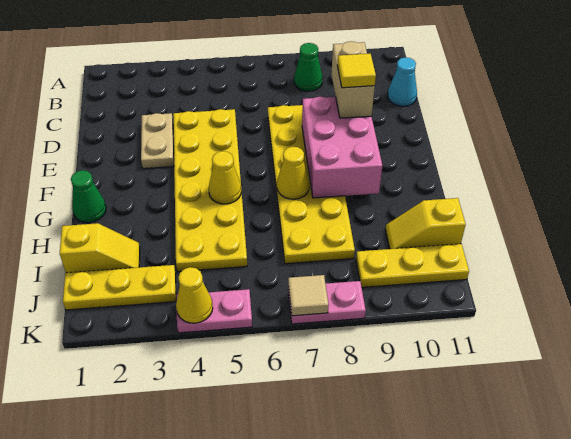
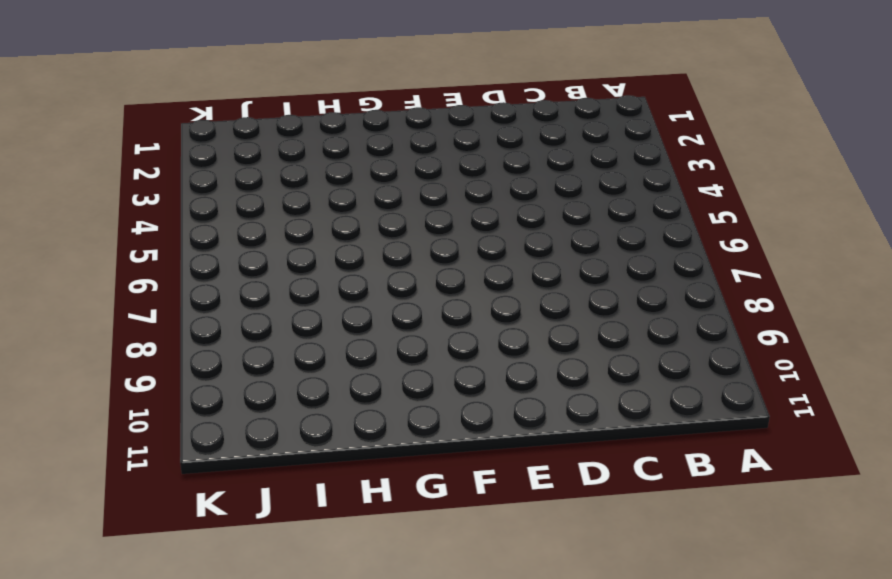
none -> green 1x1 cone [294,43,323,91]
none -> cyan 1x1 cone [388,57,417,106]
none -> tan 1x2 plate [141,113,174,169]

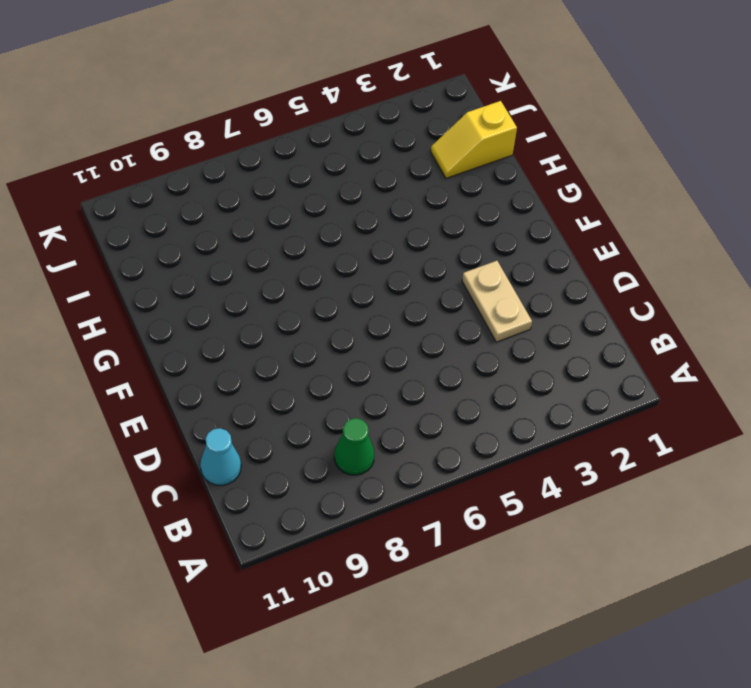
none -> yellow 2x6 plate [173,109,247,272]
none -> yellow 2x6 plate [268,105,355,264]
none -> green 1x1 cone [71,170,106,223]

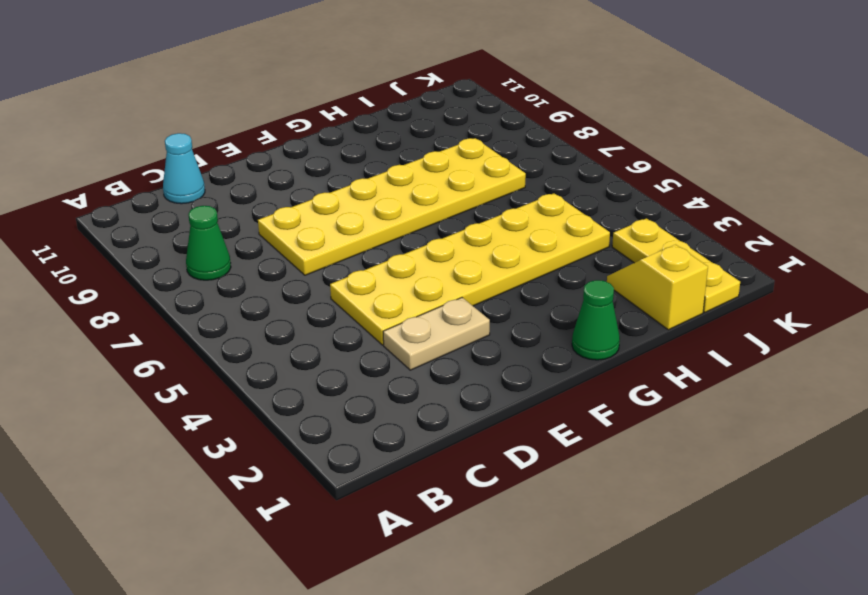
none -> yellow 1x2 slope [385,198,466,249]
none -> yellow 1x3 plate [356,244,469,287]
none -> pink 1x2 plate [176,289,252,333]

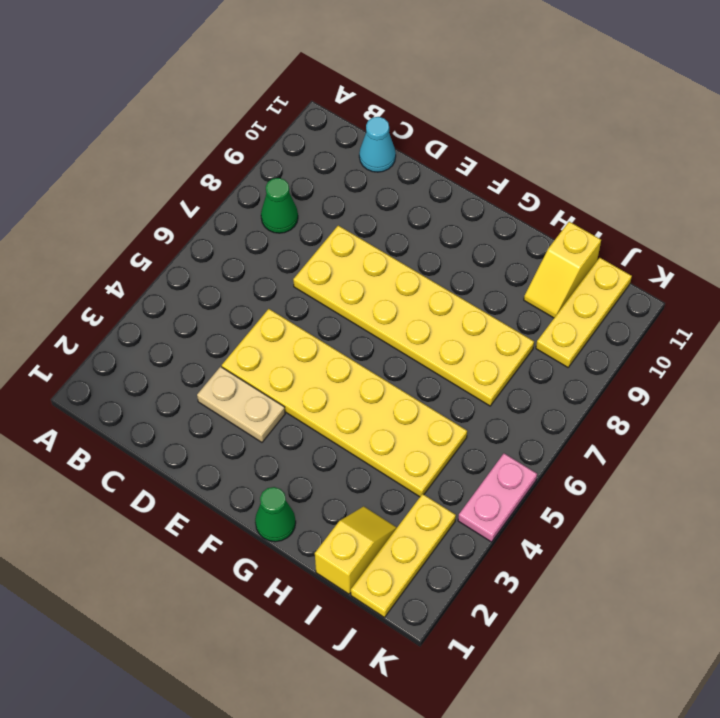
none -> pink 1x2 plate [288,281,366,324]
none -> pink 2x3 brick [302,97,382,198]
none -> yellow 1x1 cone [209,151,241,204]

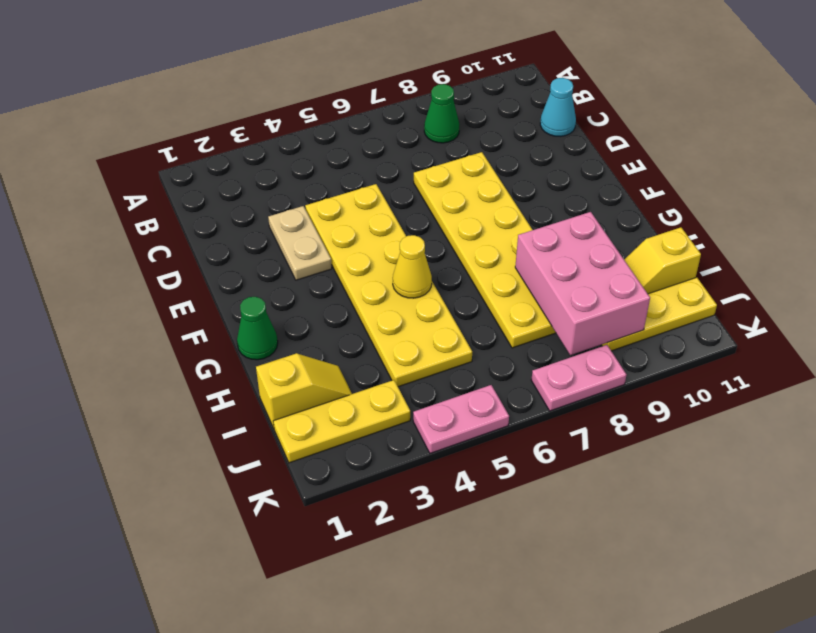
pink 2x3 brick [515,212,650,355] -> pink 2x3 brick moved to [302,97,382,198]
none -> yellow 1x1 cone [277,147,309,199]
none -> yellow 1x1 cone [176,267,213,323]
none -> tan 1x1 tile [288,275,329,316]

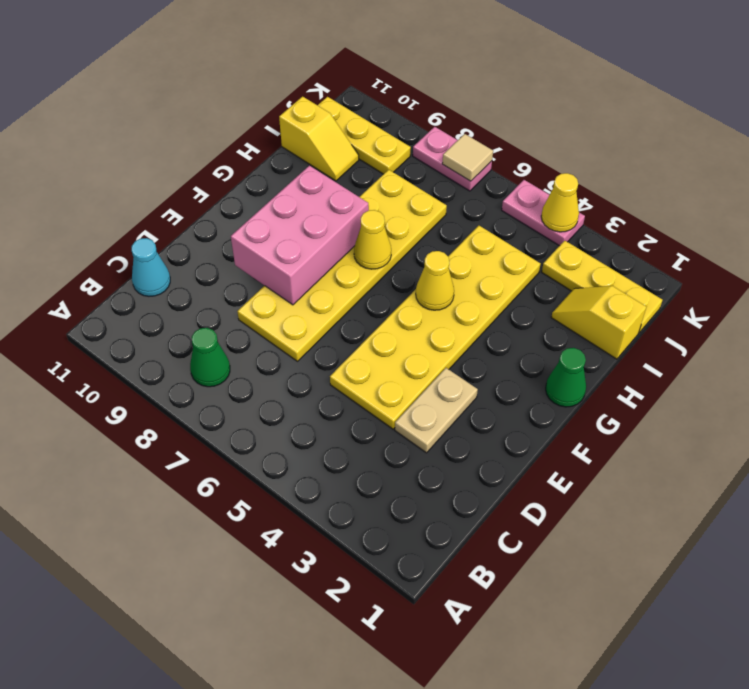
none -> tan 1x2 brick [331,41,375,118]
none -> yellow 1x1 tile [337,54,376,88]

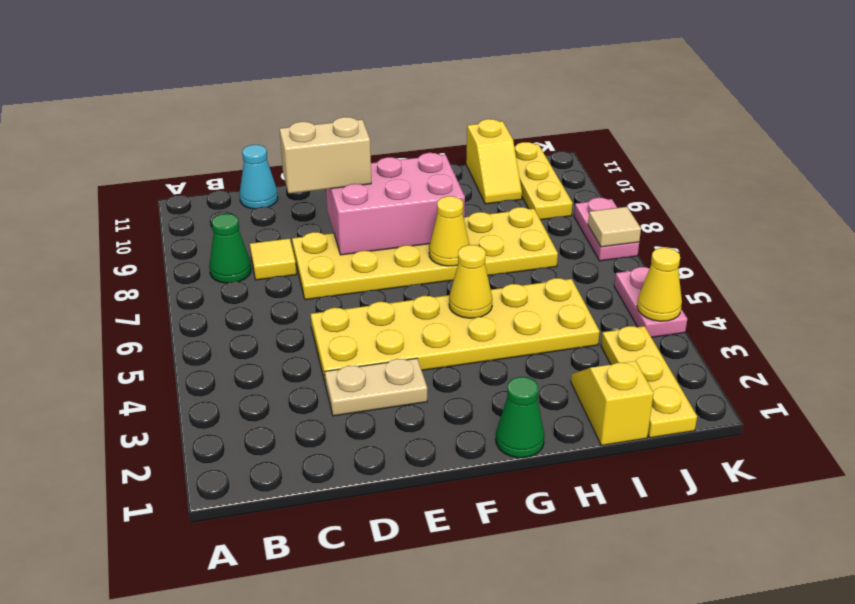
yellow 1x1 tile [250,239,296,280] -> yellow 1x1 tile moved to [337,54,376,88]

